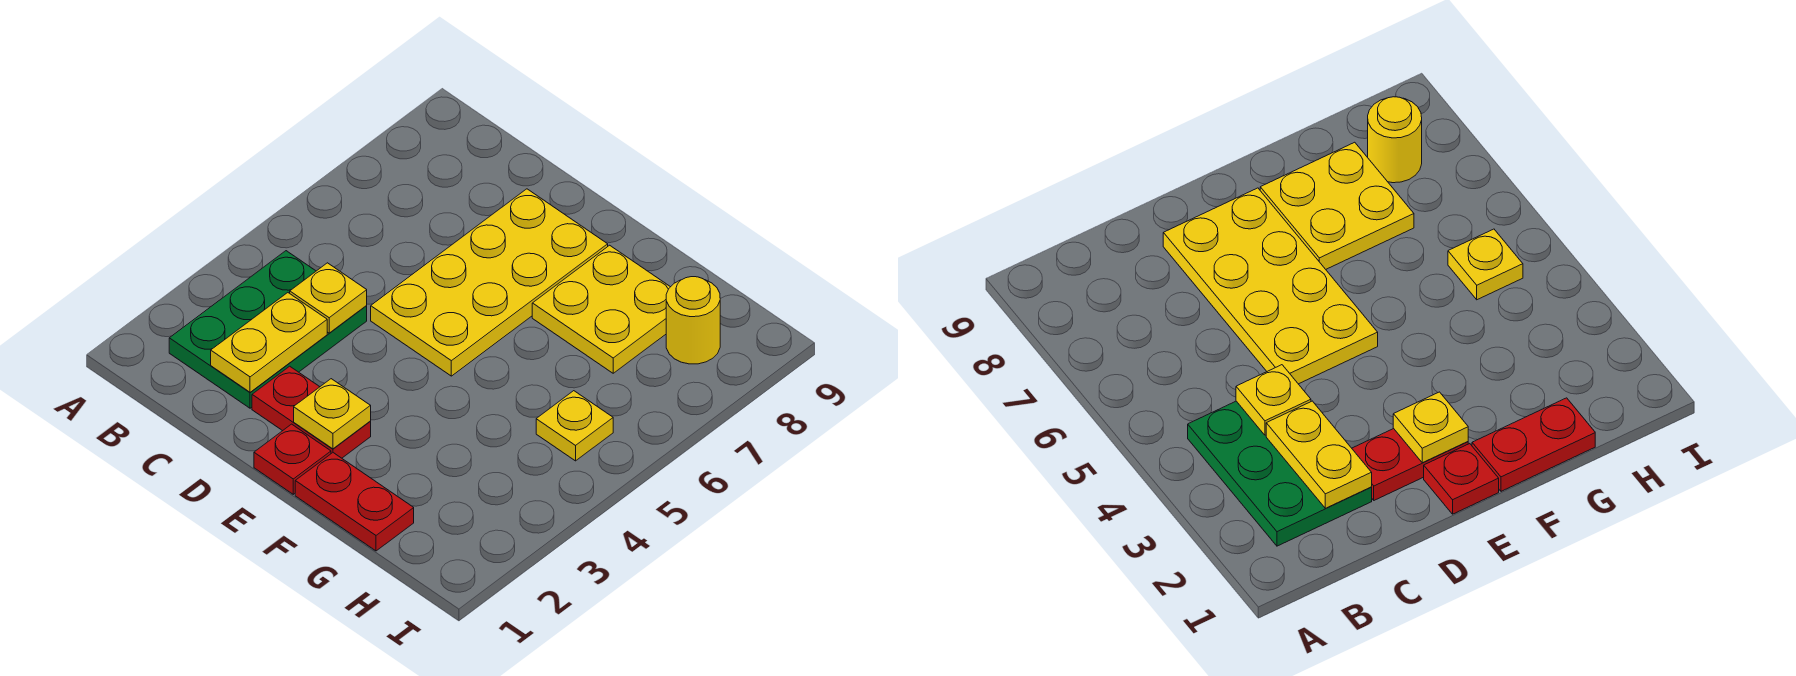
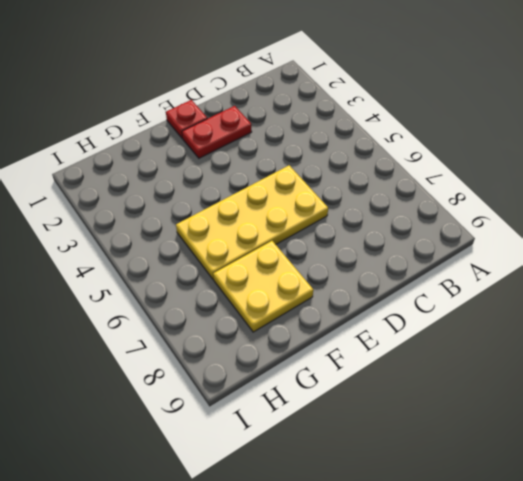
yellow 2x4 plate [176,165,328,279] -> yellow 2x4 plate turned to [371,189,608,376]
none -> green 2x3 plate [169,251,367,408]
none -> red 1x2 plate [295,453,414,551]

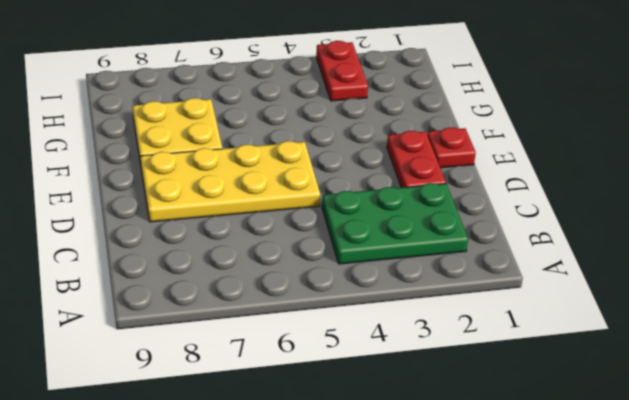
red 1x2 plate [316,41,368,101] -> red 1x2 plate moved to [295,453,414,551]
none -> yellow 1x1 plate [536,391,613,461]
none -> yellow 1x1 round brick [666,277,720,364]

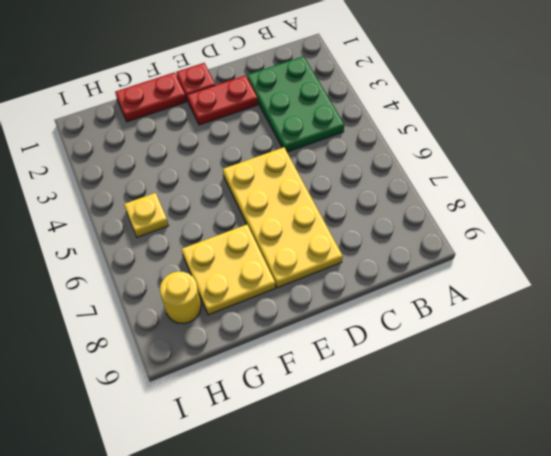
none -> yellow 1x2 plate [211,293,327,392]
none -> yellow 1x1 plate [290,263,367,333]

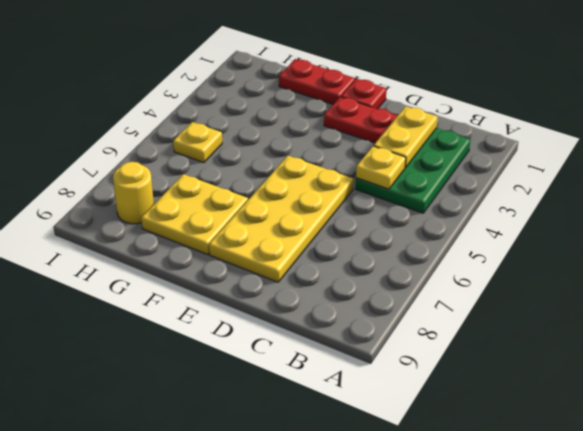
none -> yellow 1x1 plate [294,379,371,449]

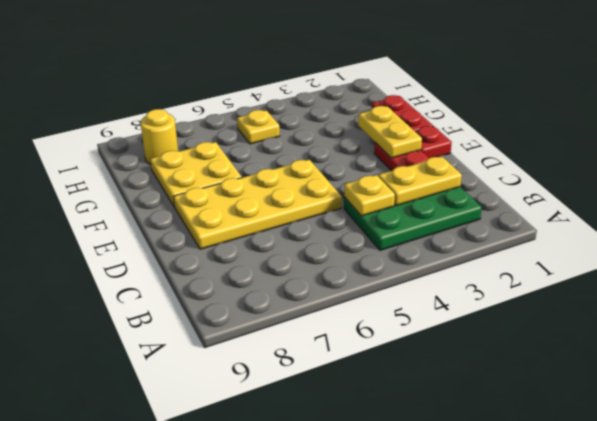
yellow 1x2 plate [358,106,422,158] -> yellow 1x1 plate [294,379,371,449]

